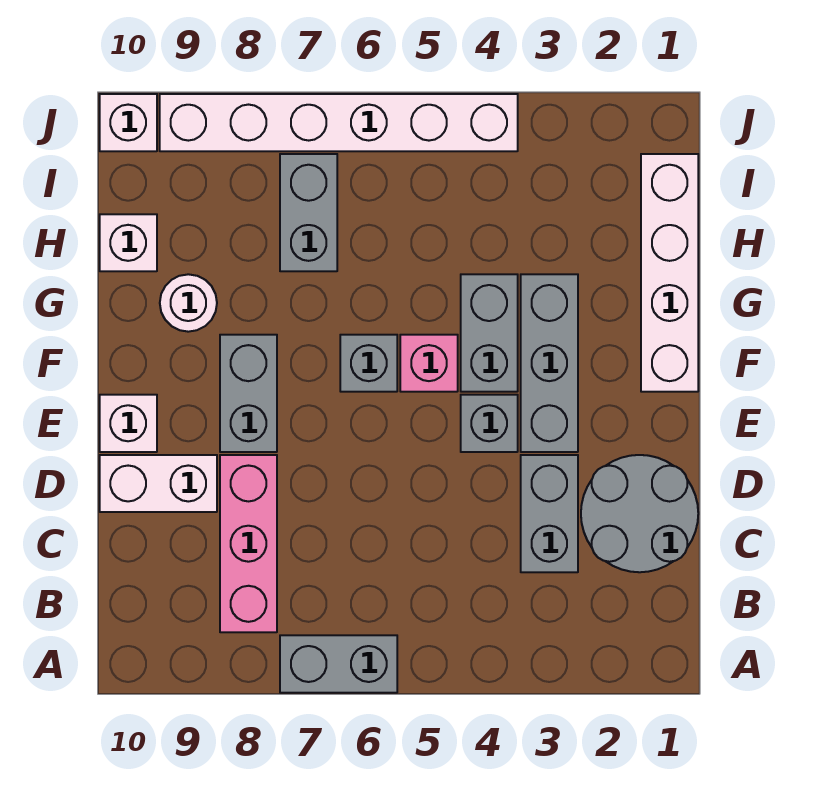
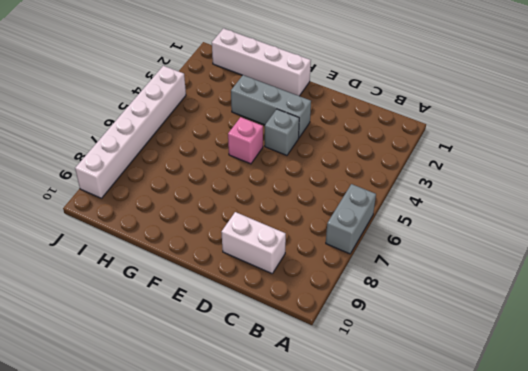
white 1x2 brick [221,212,286,274] -> white 1x2 brick turned to [100,455,217,512]
none -> pink 1x3 brick [220,455,277,632]
none -> grey 2x2 round brick [581,455,698,572]
none -> grey 1x2 brick [521,455,578,572]

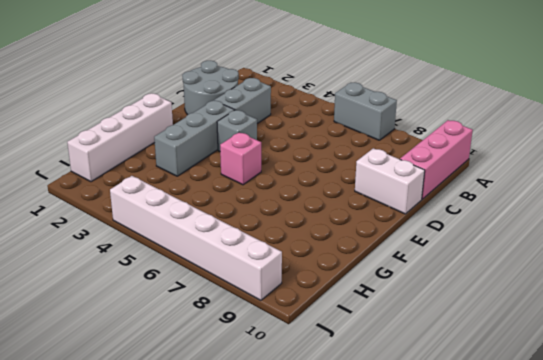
pink 1x3 brick [400,120,473,199] -> pink 1x3 brick moved to [220,455,277,632]
none -> grey 1x2 brick [220,335,277,452]
none -> white 1x1 brick [100,395,157,452]
none -> grey 1x2 brick [461,274,518,392]

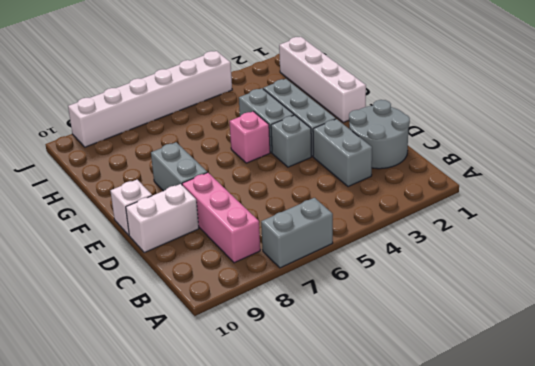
none -> grey 1x1 brick [340,335,397,392]
none -> white 1x1 round brick [160,274,217,332]
none -> grey 1x2 brick [280,154,337,271]

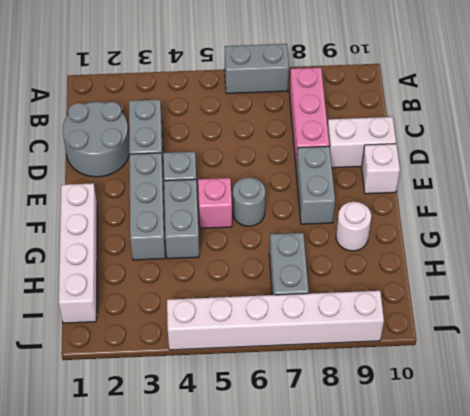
grey 1x1 round brick [233,177,265,226] -> grey 1x1 brick [340,335,397,392]
none -> white 1x1 brick [100,214,157,271]
none -> white 1x1 brick [100,94,157,151]

